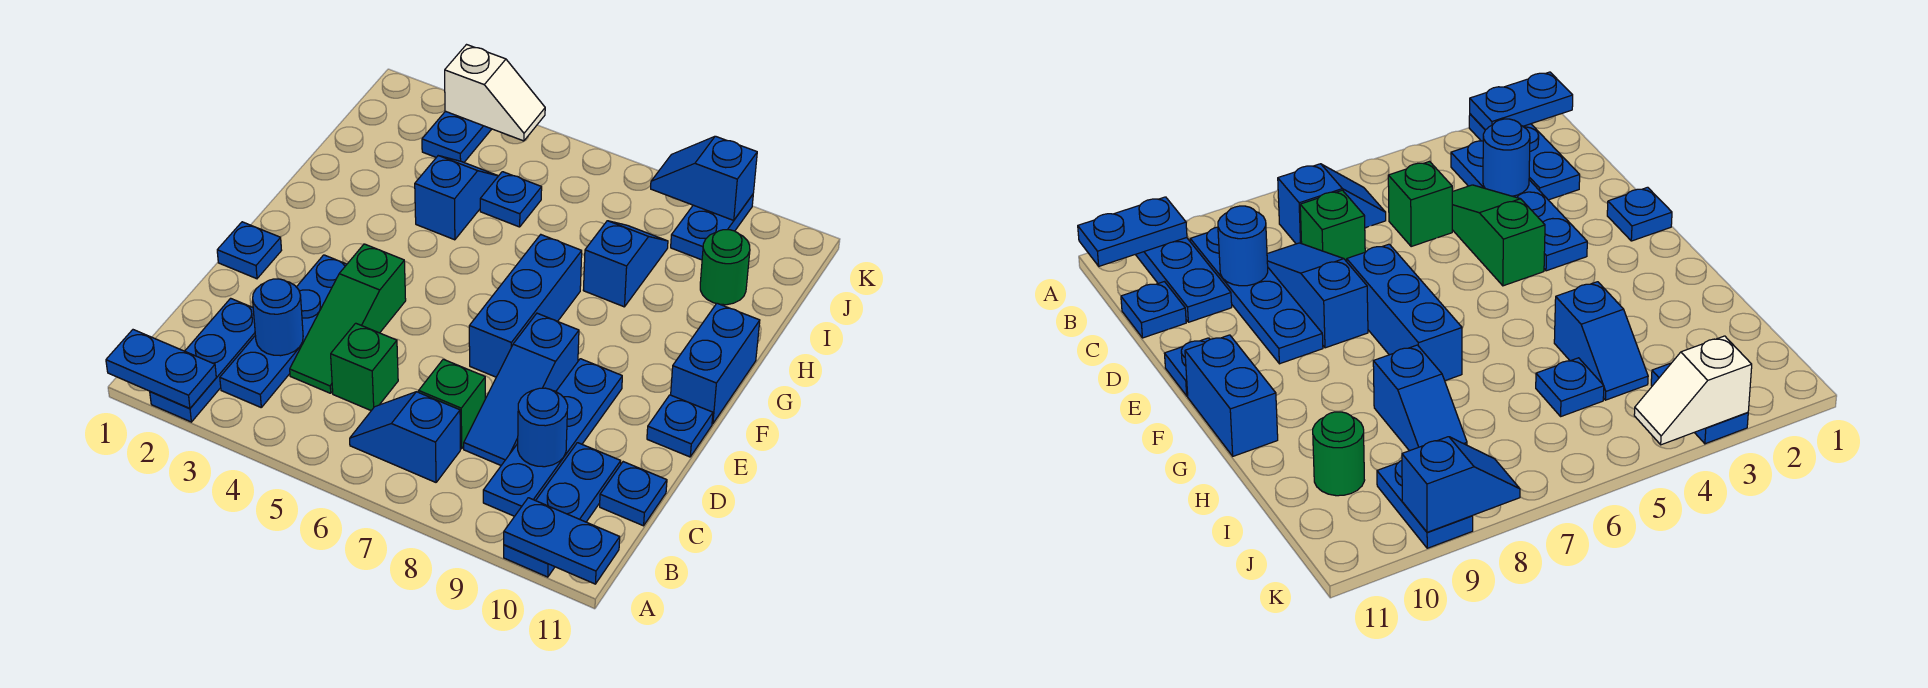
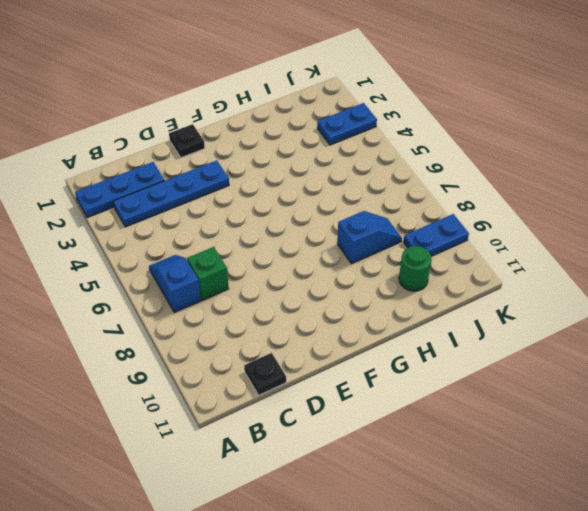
black 1x1 plate [244,353,286,395] -> blue 1x1 plate [600,462,667,526]
black 1x1 plate [169,124,205,157] -> blue 1x1 plate [217,222,282,279]
none -> blue 1x3 plate [504,443,621,577]
none -> blue 1x4 plate [483,359,622,516]
none -> green 1x3 slope [290,244,406,393]

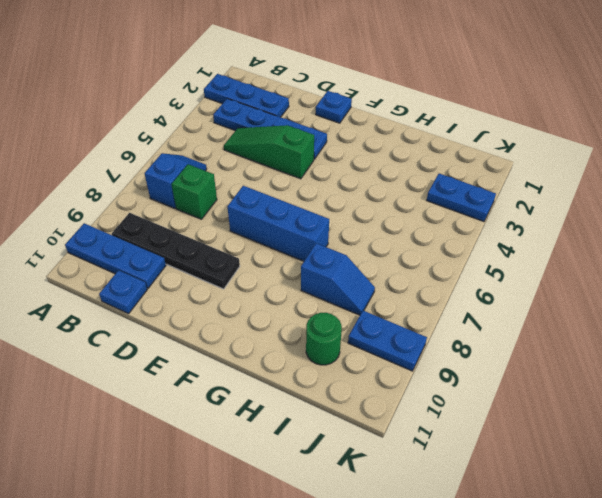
black 1x4 plate [112,213,240,289] -> blue 1x4 plate [483,359,622,516]
none -> green 1x1 brick [331,323,398,411]
none -> blue 1x3 slope [464,313,579,465]
none -> blue 1x1 plate [647,395,713,457]

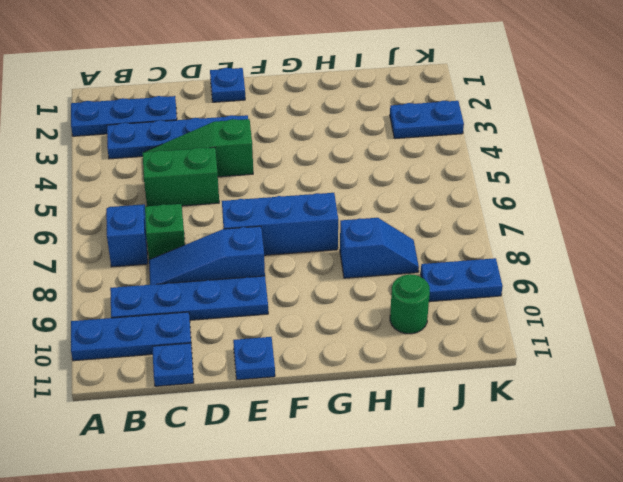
green 1x2 brick [143,147,219,206] -> green 1x1 brick [331,323,398,411]
none -> blue 1x2 brick [671,303,760,424]
none -> blue 1x2 slope [415,156,498,240]
none -> blue 1x1 plate [480,172,542,227]

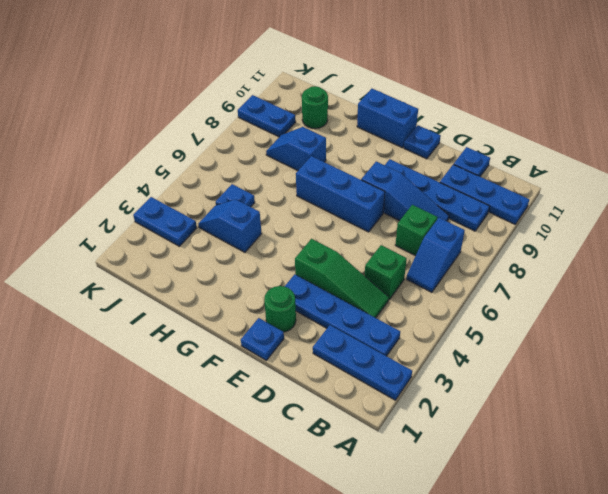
green 1x1 round brick [264,286,296,332] -> none
none -> blue 1x2 plate [106,330,216,409]
none -> blue 1x2 plate [504,498,620,584]
none -> blue 1x1 round brick [253,279,303,356]

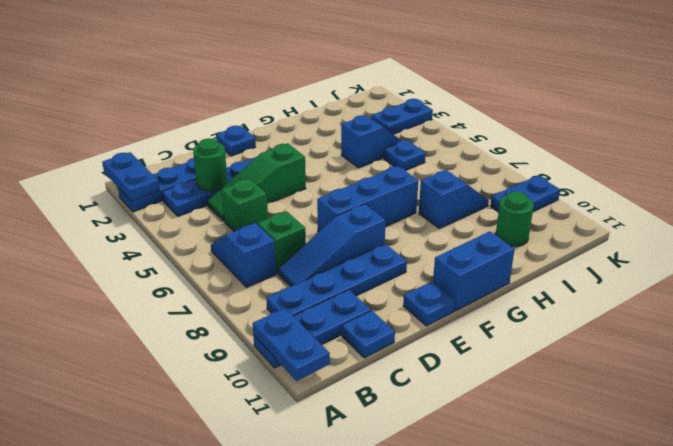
green 1x1 round brick [193,138,228,191] -> blue 1x1 round brick [253,279,303,356]
none -> blue 1x1 round brick [518,388,568,467]
none -> white 1x2 slope [445,45,545,141]
none -> blue 1x2 slope [651,136,757,220]

